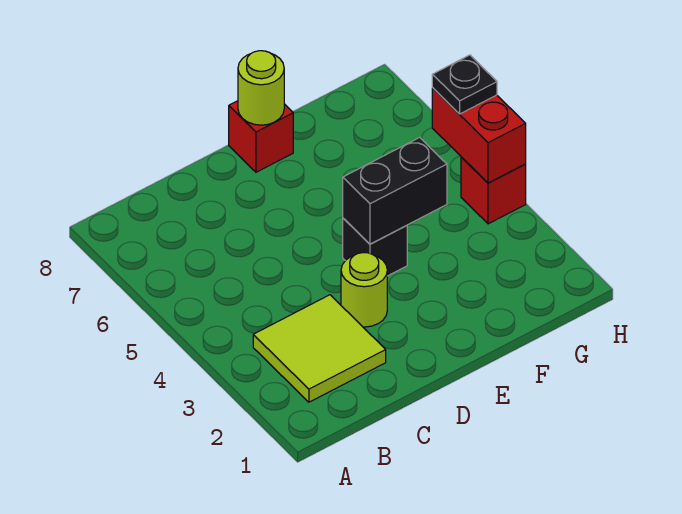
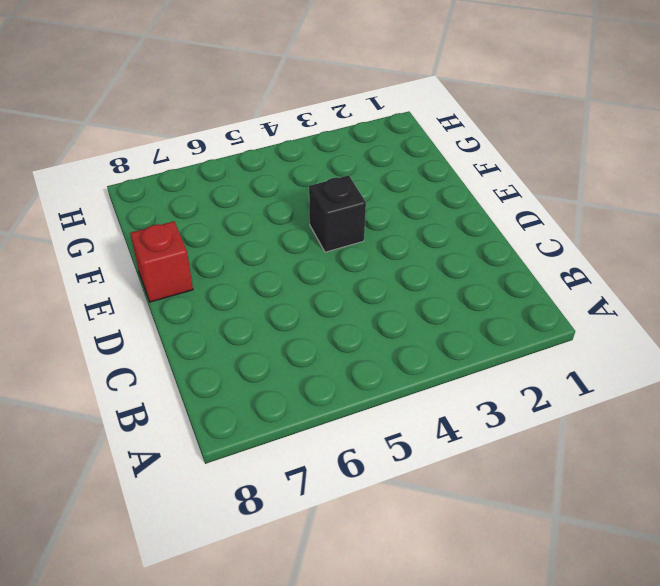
none -> lime 2x2 tile [253,295,386,402]
none -> lime 1x1 round brick [341,253,387,327]

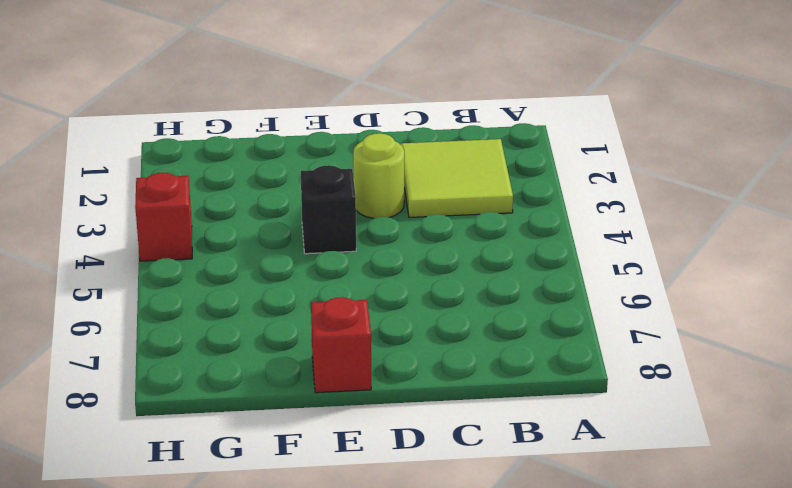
none -> black 1x2 brick [343,137,447,244]
none -> lime 1x1 round brick [238,51,284,125]

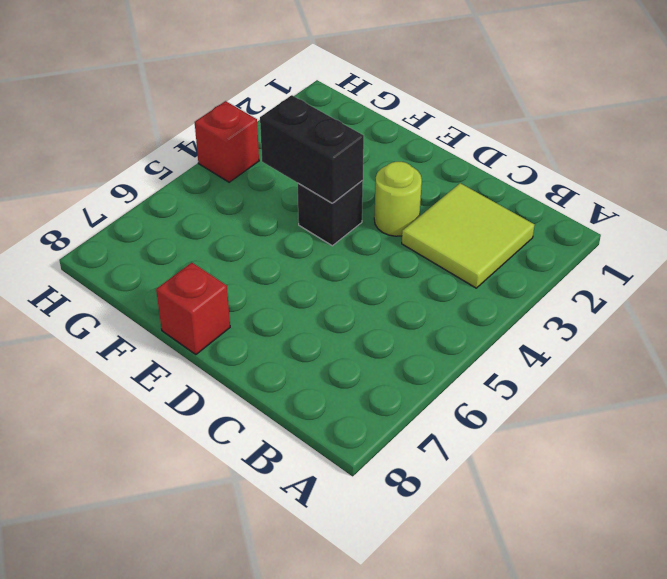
none -> lime 1x1 round brick [238,51,284,125]
none -> red 1x2 brick [432,88,526,183]

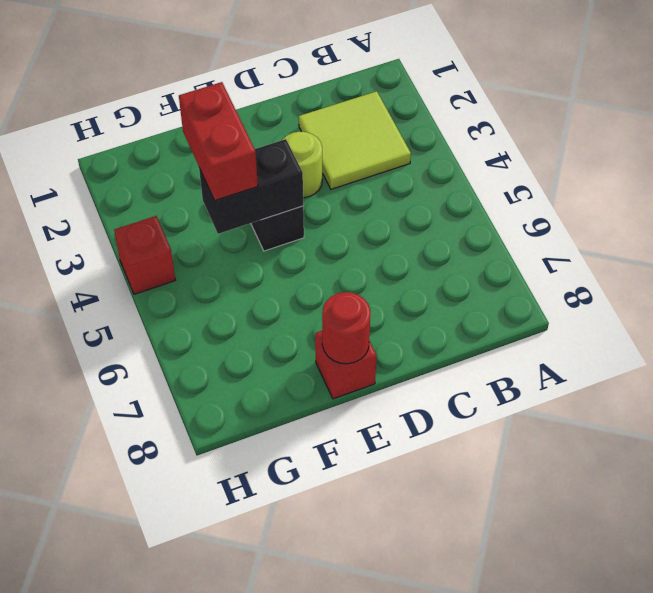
red 1x1 round brick [322,292,371,364] -> lime 1x1 round brick [238,51,284,125]
red 1x2 brick [179,82,258,201] -> red 1x2 brick moved to [432,88,526,183]
none -> black 1x1 plate [432,55,497,114]

